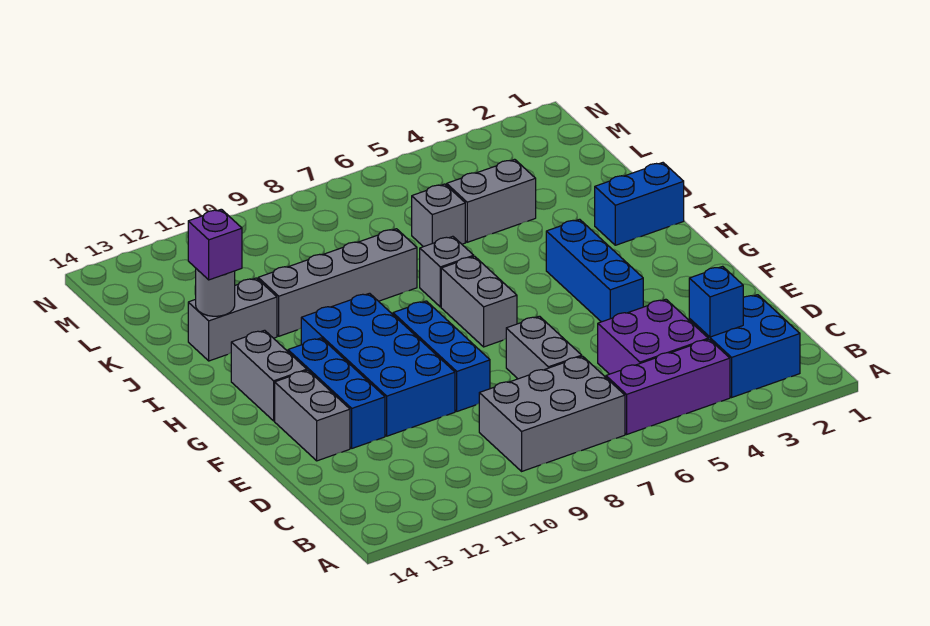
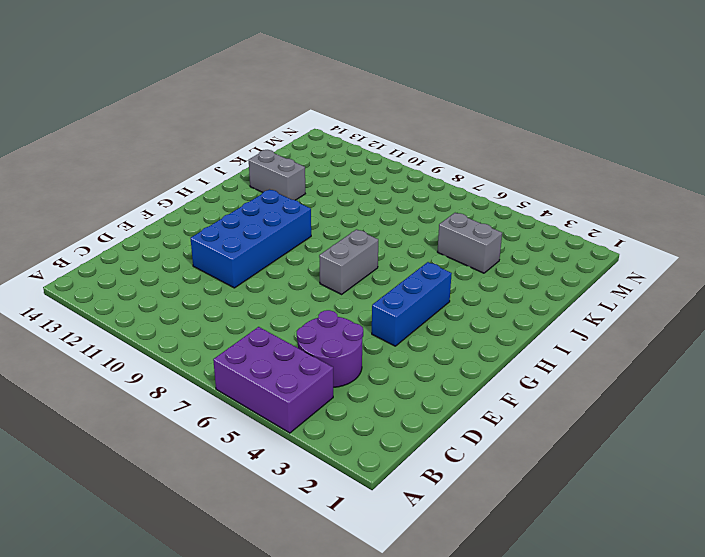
purple 2x3 brick [213,327,333,433] -> purple 1x3 brick [606,339,730,434]
purple 2x2 round brick [297,310,363,387] -> purple 2x2 brick [598,299,708,374]
none -> blue 2x2 brick [689,295,800,397]
none -> grey 2x3 brick [479,356,625,471]
none -> grey 1x2 brick [506,316,582,379]

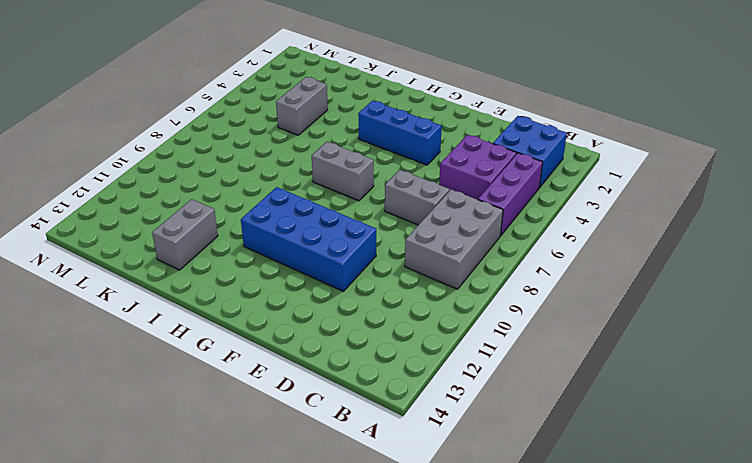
none -> blue 1x3 brick [393,301,490,411]
none -> blue 1x3 brick [288,338,385,448]
none -> grey 1x2 brick [275,370,350,461]

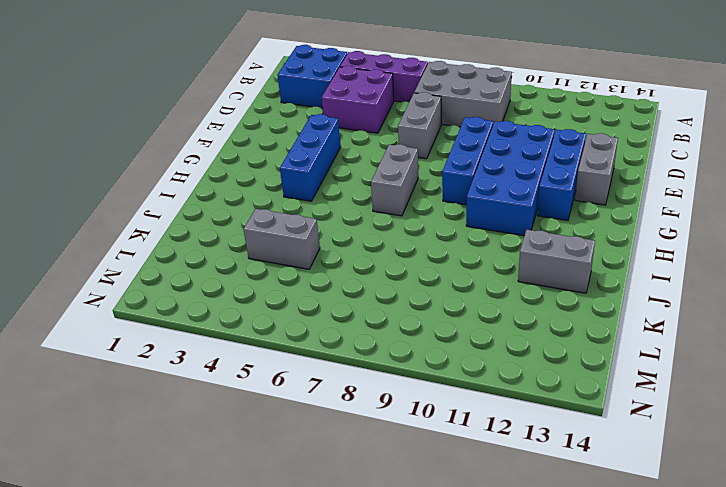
none -> grey 1x2 brick [231,330,307,421]
none -> blue 1x2 brick [595,163,684,245]
none -> grey 1x1 brick [420,236,474,307]

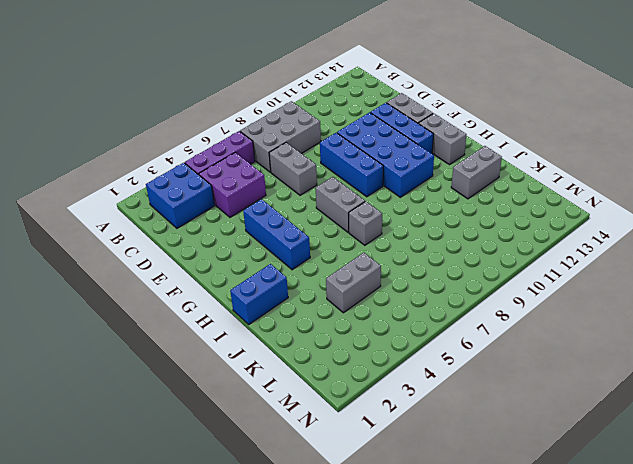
none -> grey 1x4 brick [258,229,417,336]
none -> grey 1x1 brick [412,184,465,247]
none -> blue 1x1 brick [689,266,743,337]

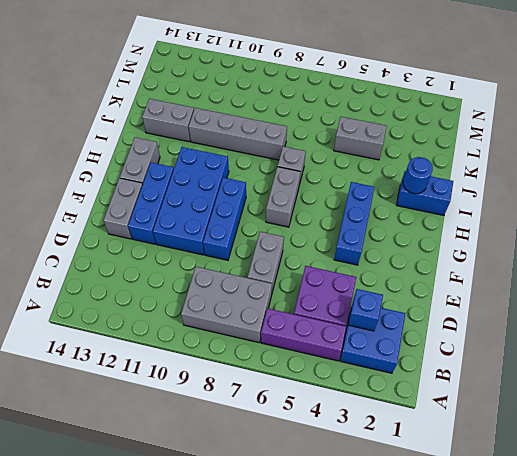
blue 1x1 round brick [403,157,433,194] -> none
none -> grey 1x1 brick [412,184,465,247]
none -> grey 1x1 round brick [196,269,235,316]
none -> purple 1x1 brick [188,209,242,280]

